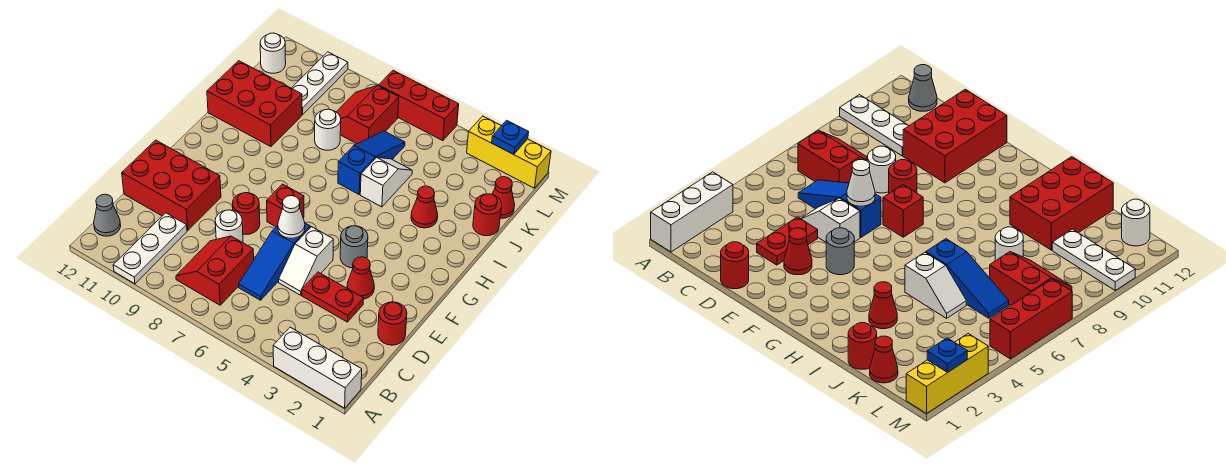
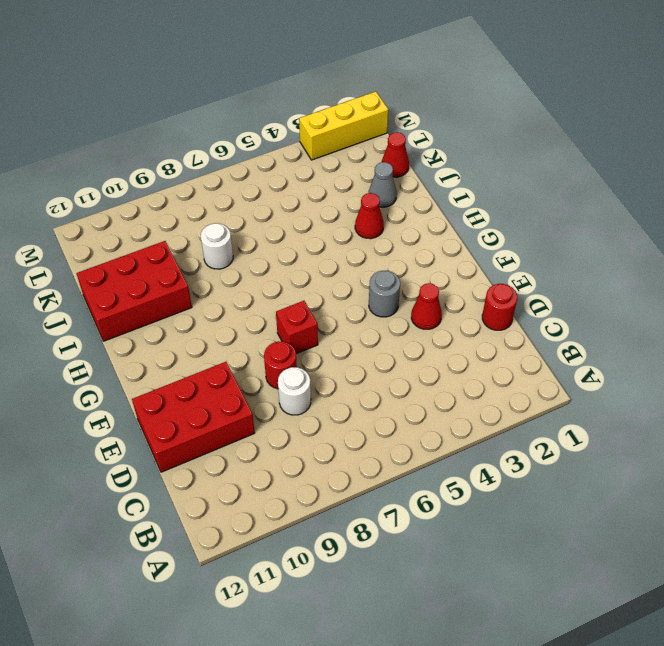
grey 1x1 cone [369,162,397,207] -> grey 1x1 cone moved to [94,194,121,236]
none -> white 1x3 brick [273,327,362,408]
none -> white 1x3 plate [113,213,187,284]
none -> red 2x2 slope [176,236,254,305]

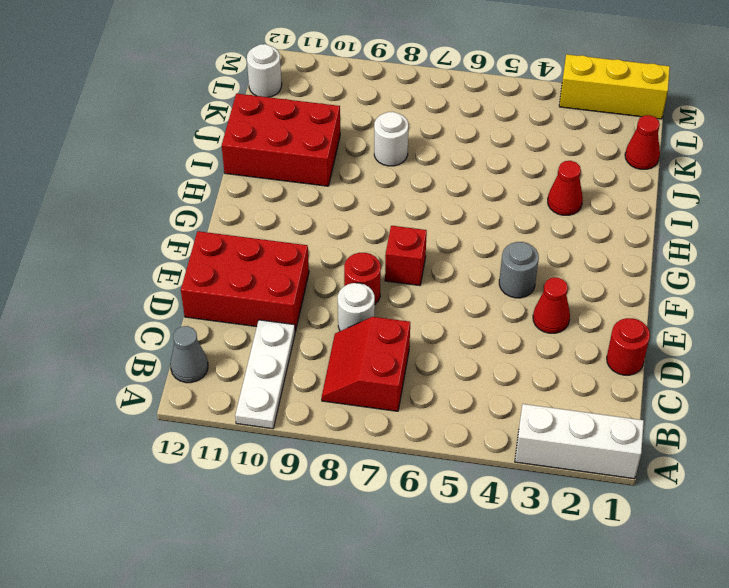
none -> blue 1x3 slope [239,223,310,300]
none -> red 1x2 plate [302,272,364,322]
none -> white 1x2 slope [279,227,333,295]

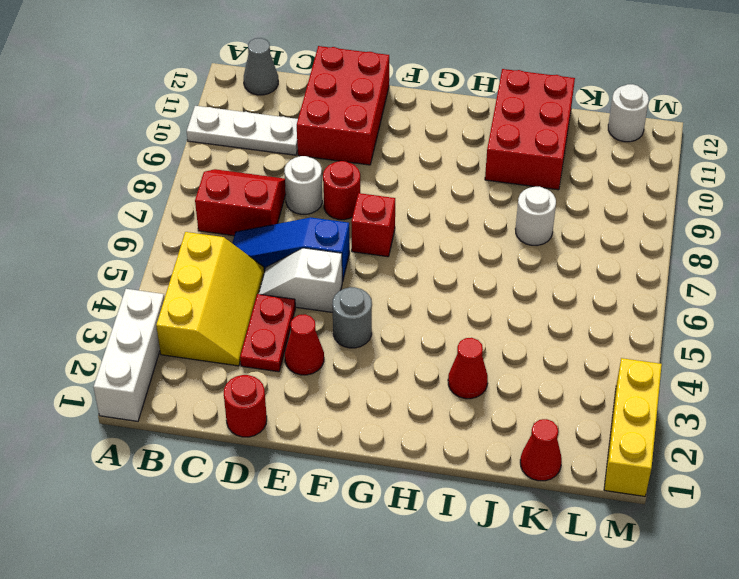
yellow 2x3 slope [156,232,264,366] -> none
none -> white 1x2 slope [360,157,412,207]
none -> blue 1x3 slope [338,131,405,194]
none -> red 1x1 round brick [473,194,502,236]

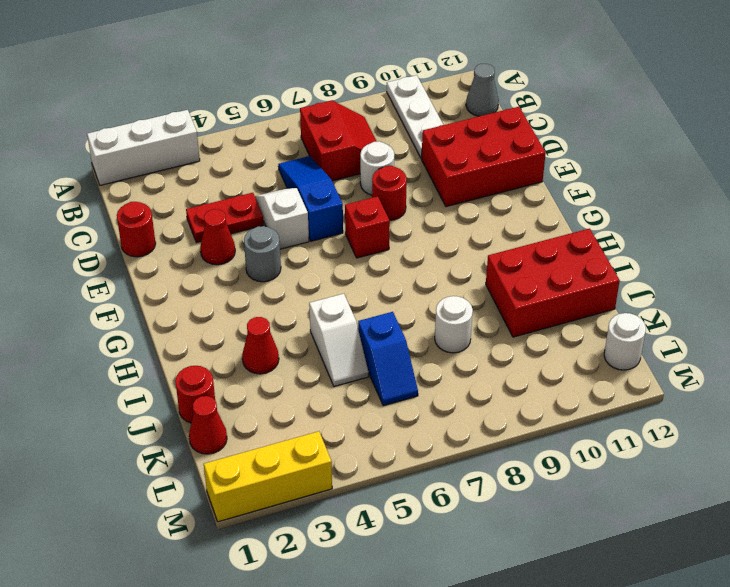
blue 1x2 slope [358,312,418,406] -> blue 1x3 slope [338,131,405,194]
none -> red 2x2 slope [337,86,399,144]
none -> white 1x3 plate [292,52,348,115]
none -> red 1x3 brick [378,70,459,141]

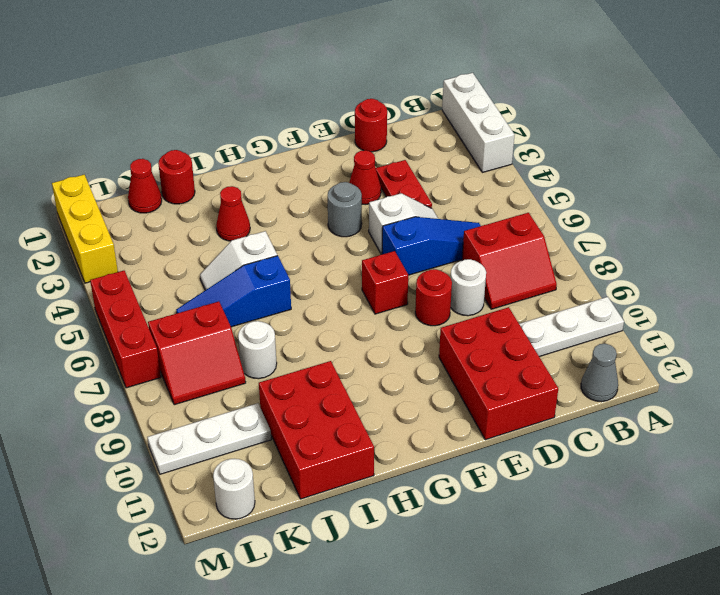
none -> white 1x1 cone [278,196,305,239]
none -> blue 1x1 plate [492,120,529,154]

